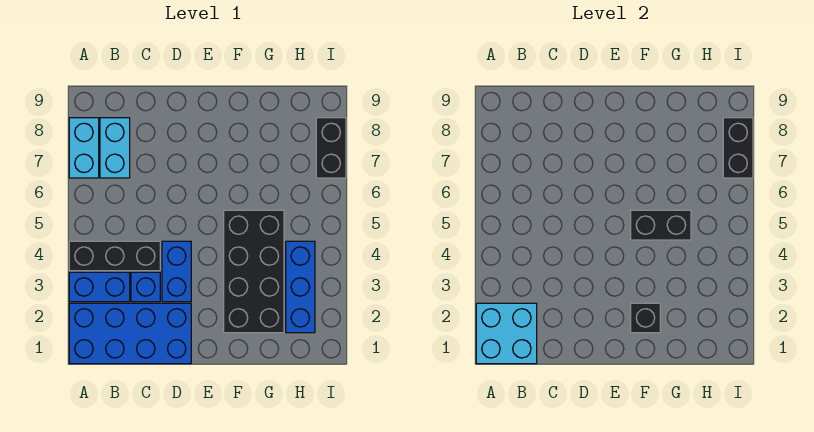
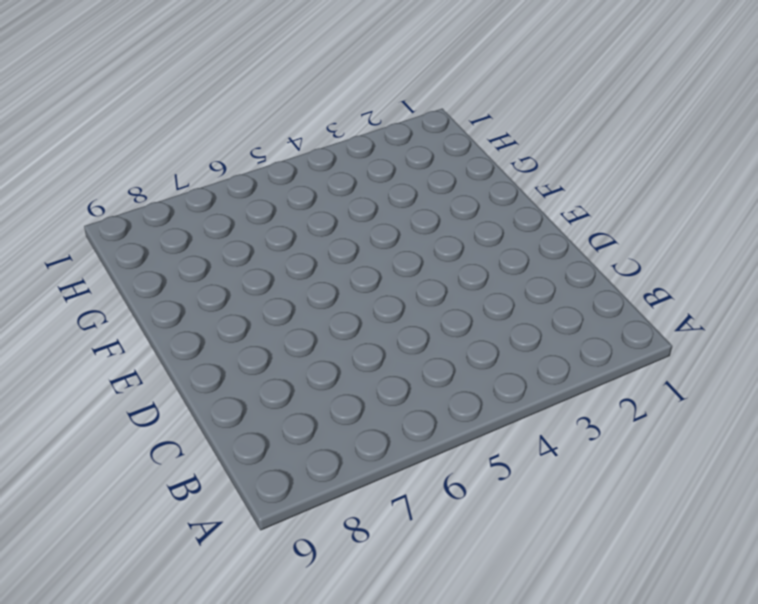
none -> blue 2x4 brick [69,303,191,364]
none -> blue 1x2 brick [69,272,130,302]
none -> black 1x3 brick [69,241,160,271]

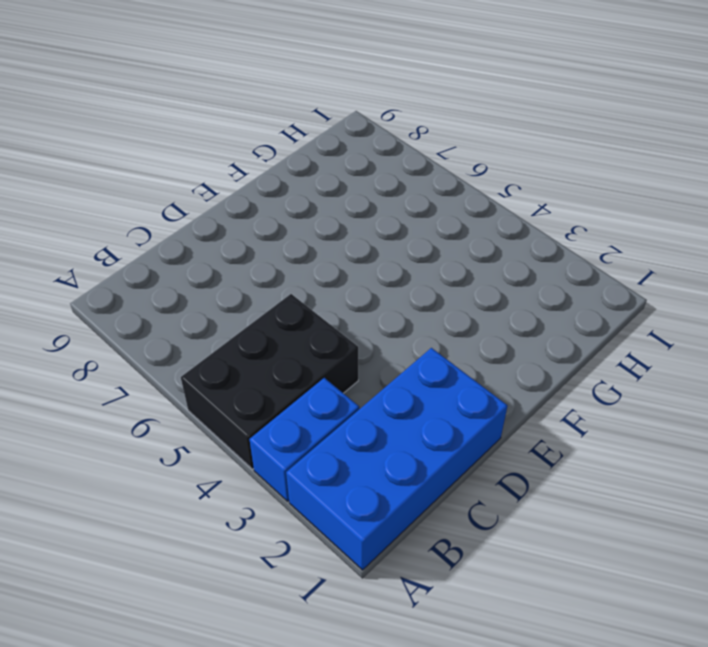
black 2x3 brick [181,294,358,469] -> black 1x3 brick [69,241,160,271]
none -> cyan 1x2 brick [69,118,99,178]
none -> cyan 1x2 brick [100,118,130,178]
none -> blue 1x1 brick [131,272,160,302]

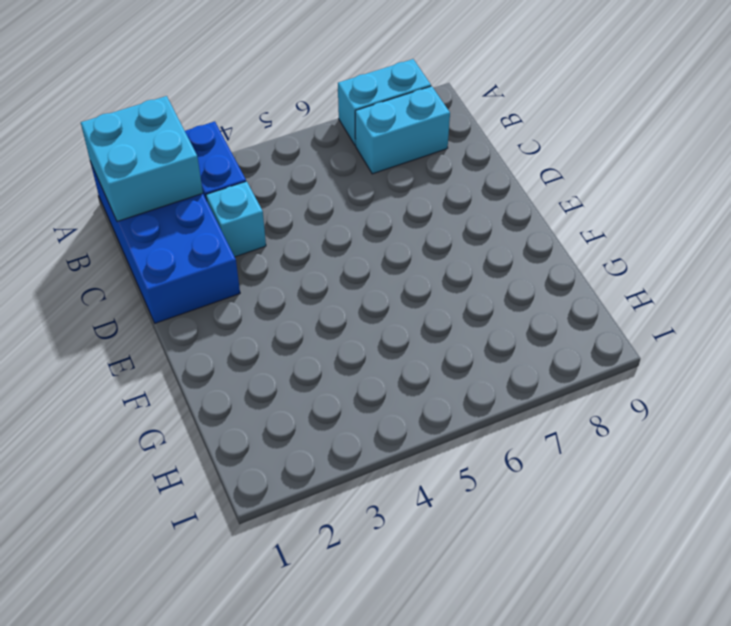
cyan 1x1 brick [206,181,266,257] -> blue 1x1 brick [131,272,160,302]
none -> black 1x3 brick [69,241,160,271]
none -> blue 1x2 brick [162,241,191,302]
none -> black 2x4 brick [224,210,284,333]

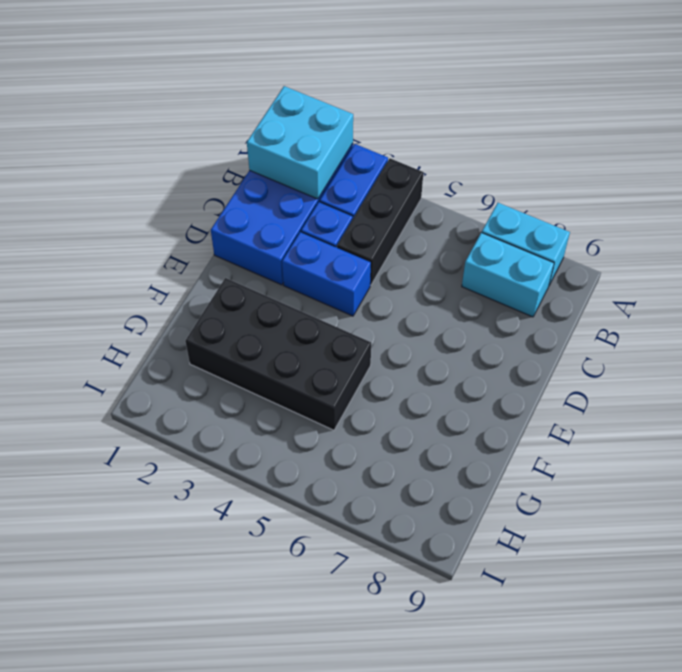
none -> blue 1x3 brick [286,241,315,333]
none -> black 1x2 brick [316,118,346,178]
none -> black 1x1 brick [631,303,660,333]

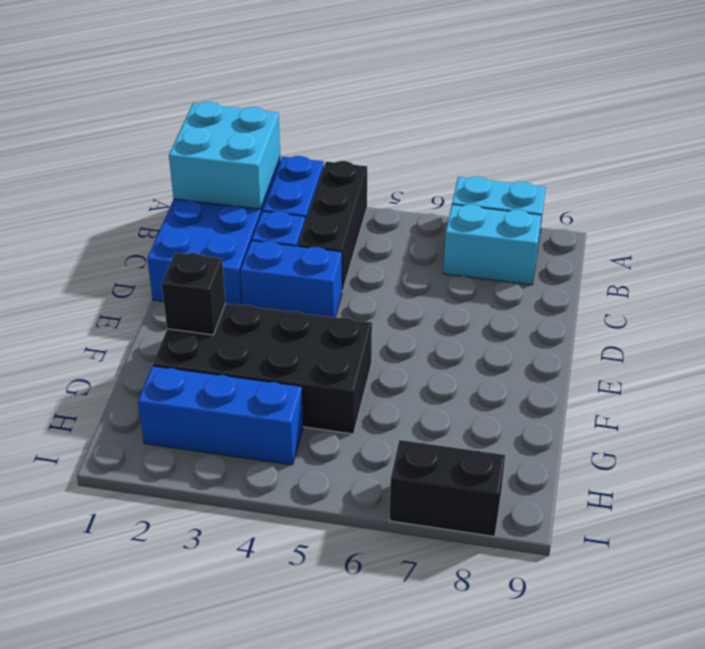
none -> black 1x2 brick [631,210,691,240]
none -> black 1x2 brick [723,118,753,178]

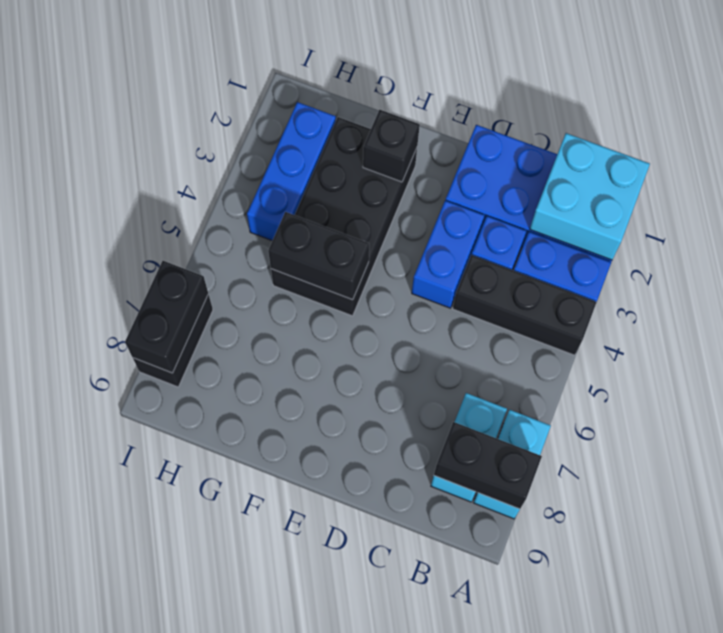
black 1x2 brick [434,422,542,509] -> none

